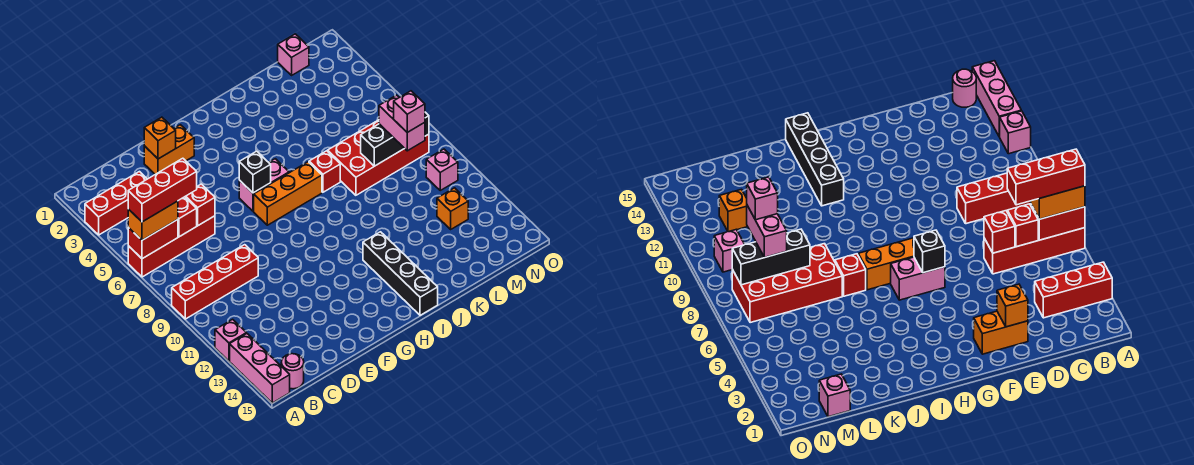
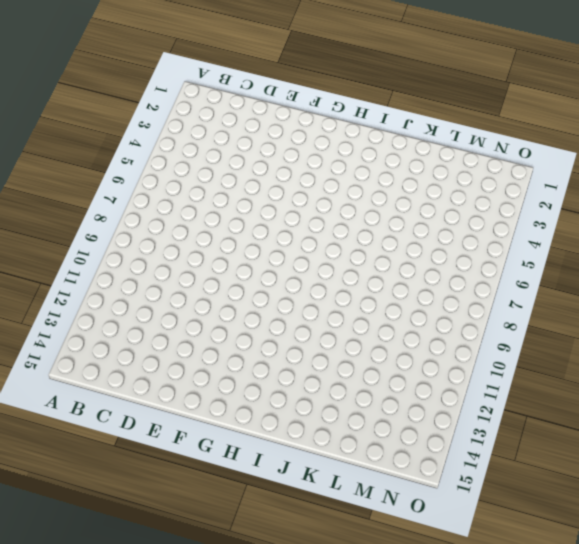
none -> red 1x3 brick [85,172,147,235]
none -> red 1x4 brick [128,216,215,277]
none -> red 1x4 brick [172,245,258,319]

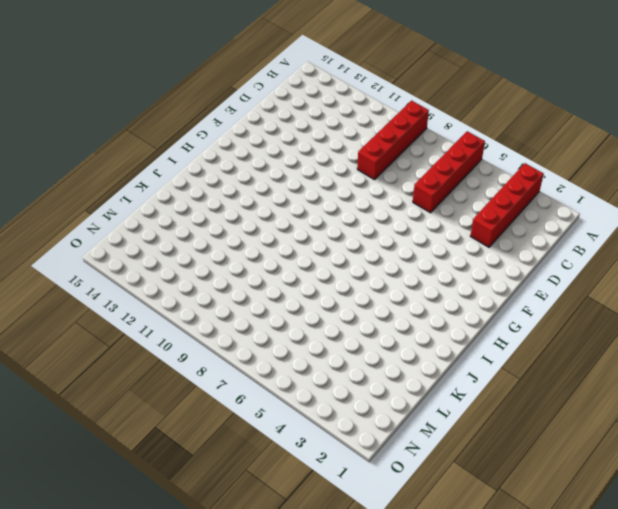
red 1x4 brick [470,163,544,247] -> red 1x3 brick [85,172,147,235]
none -> pink 1x1 brick [215,319,246,361]
none -> pink 1x3 brick [230,334,290,403]
none -> pink 1x1 round brick [281,354,304,389]

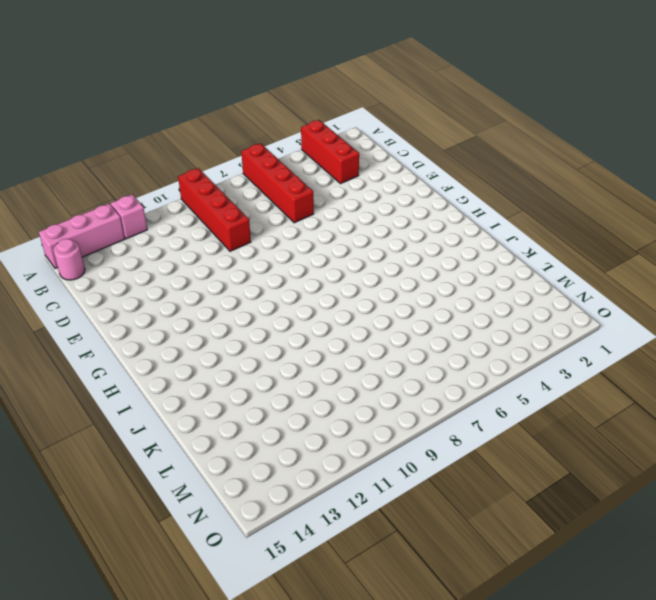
none -> orange 1x2 brick [144,125,194,174]
none -> pink 1x2 brick [239,159,289,211]
none -> orange 1x3 brick [254,162,322,225]

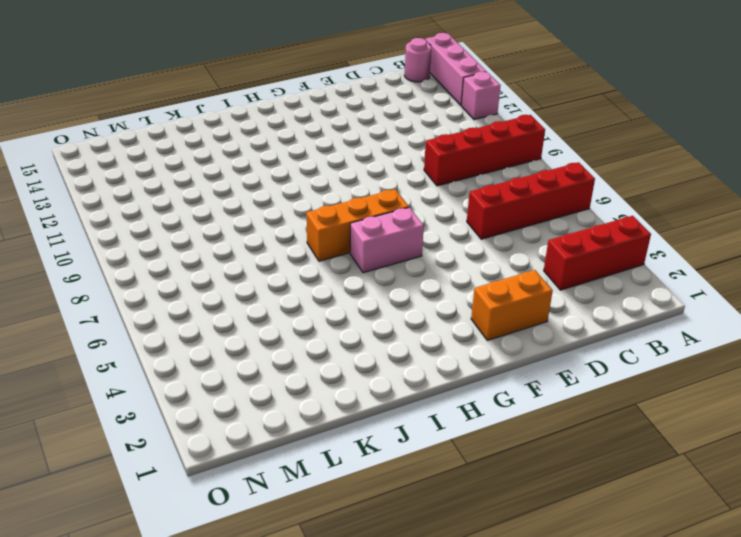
none -> black 1x4 brick [363,232,438,315]
none -> red 1x1 brick [309,151,340,192]
none -> red 2x4 brick [328,120,429,195]

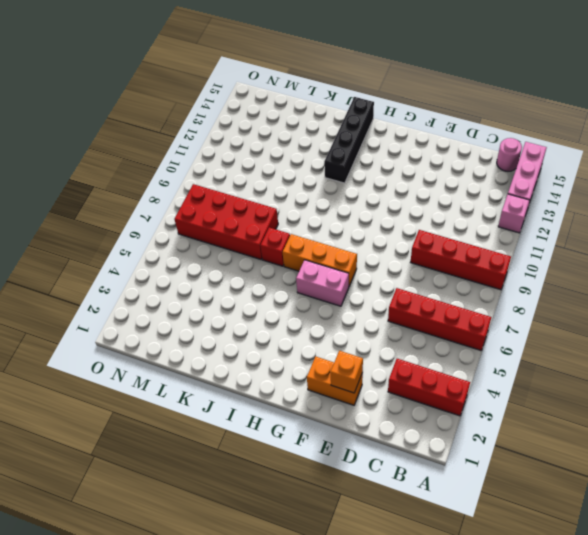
none -> pink 1x1 brick [278,34,309,75]
none -> orange 1x1 brick [437,188,468,229]
none -> pink 1x1 brick [426,149,458,190]

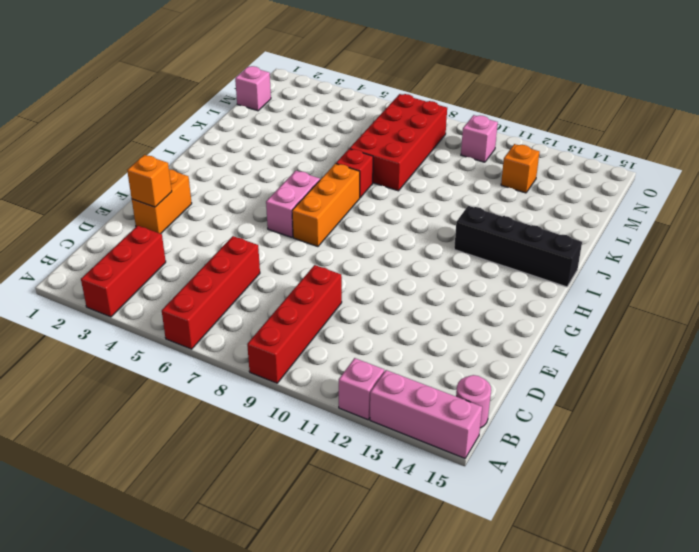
none -> red 1x2 brick [128,219,178,259]
none -> red 1x1 brick [178,197,197,237]
none -> red 1x1 brick [185,184,215,226]

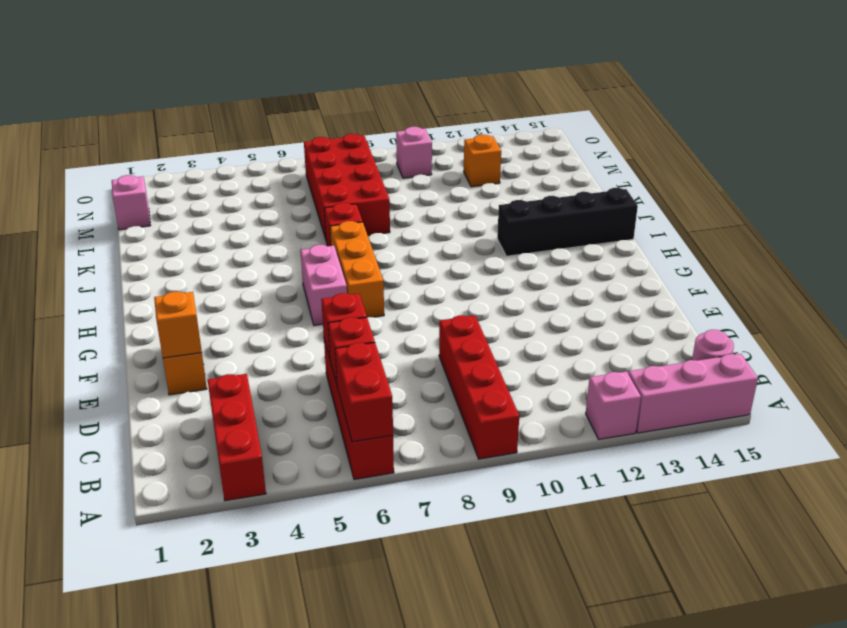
none -> black 1x1 brick [239,151,271,193]
none -> black 1x3 brick [361,112,429,166]
none -> orange 1x2 brick [128,201,178,240]

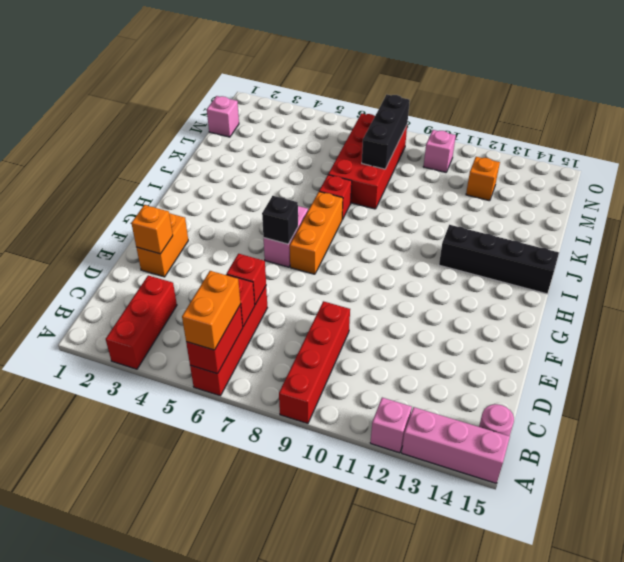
none -> pink 1x2 brick [379,95,425,151]
none -> red 1x3 brick [128,158,197,222]
none -> pink 1x1 brick [394,91,425,132]

